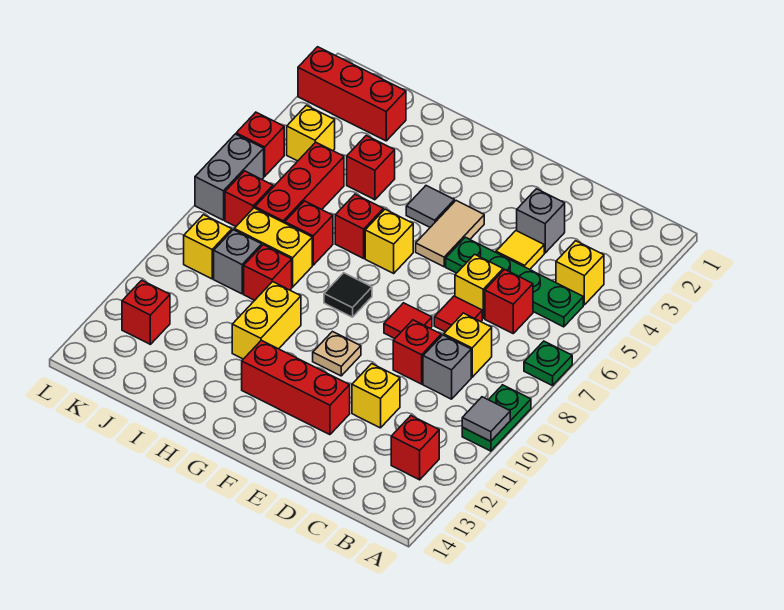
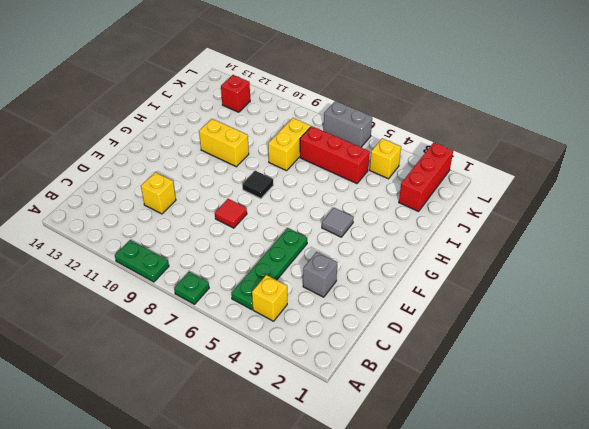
none -> red 1x1 brick [391,416,439,480]
none -> red 1x1 brick [485,269,533,333]
none -> yellow 1x1 brick [444,313,492,377]
none -> grey 1x1 brick [423,335,471,399]

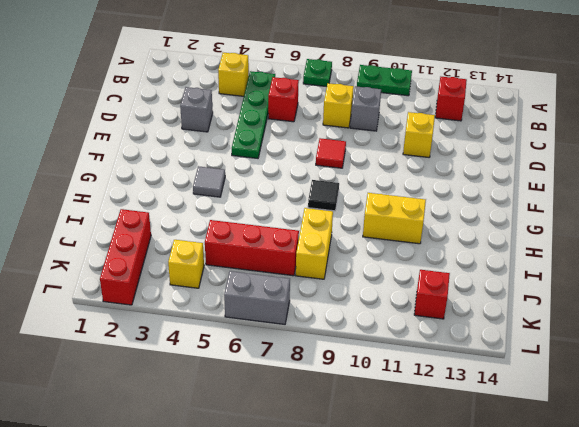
none -> yellow 1x1 tile [496,231,544,269]
none -> yellow 1x1 brick [455,254,503,318]
none -> red 1x1 tile [434,296,482,332]
none -> red 1x1 brick [393,320,441,384]

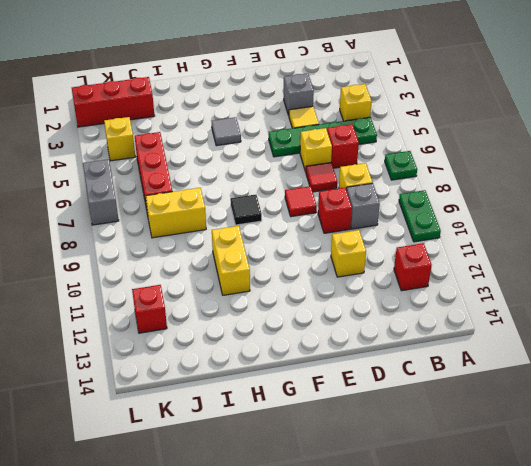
none -> red 1x3 brick [242,340,350,435]
none -> tan 1x2 tile [416,201,484,267]
none -> tan 1x1 plate [313,332,361,376]
none -> yellow 1x1 brick [365,209,413,273]

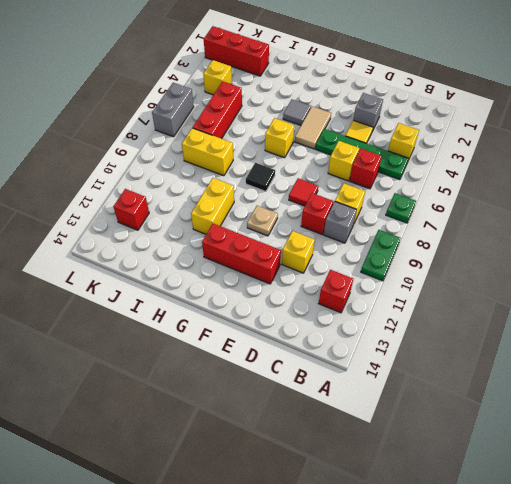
none -> red 1x1 tile [434,296,482,332]
none -> red 1x1 brick [335,194,383,258]
none -> red 1x1 brick [347,136,395,200]
none -> red 1x1 brick [285,201,333,265]

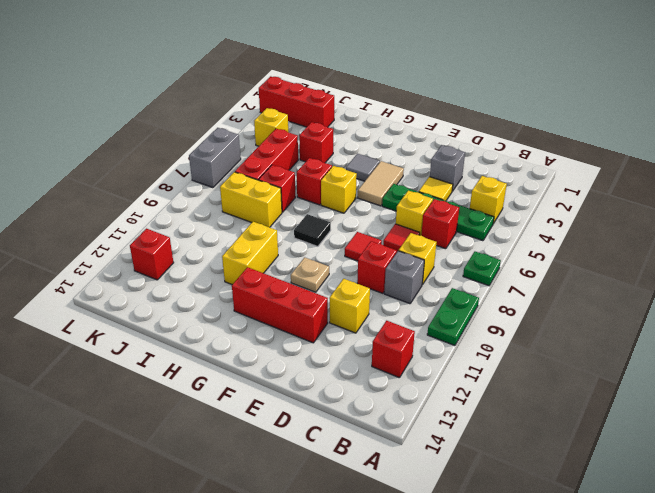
none -> red 1x1 brick [244,245,292,300]
none -> grey 1x1 brick [214,230,262,294]
none -> red 1x1 brick [225,171,273,226]
none -> yellow 1x1 brick [184,215,232,279]

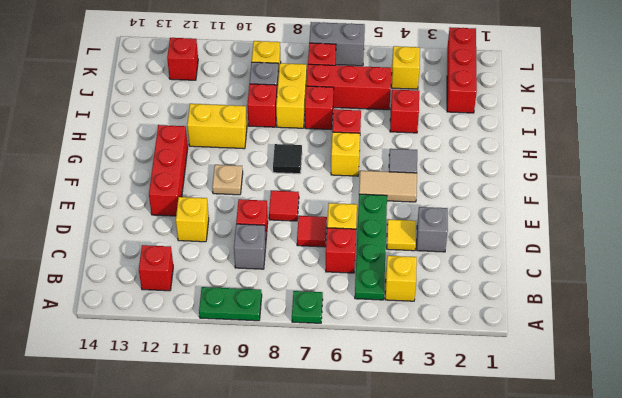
none -> yellow 1x1 brick [444,313,492,377]
none -> red 1x1 brick [236,112,284,176]
none -> grey 1x1 tile [462,397,510,441]

